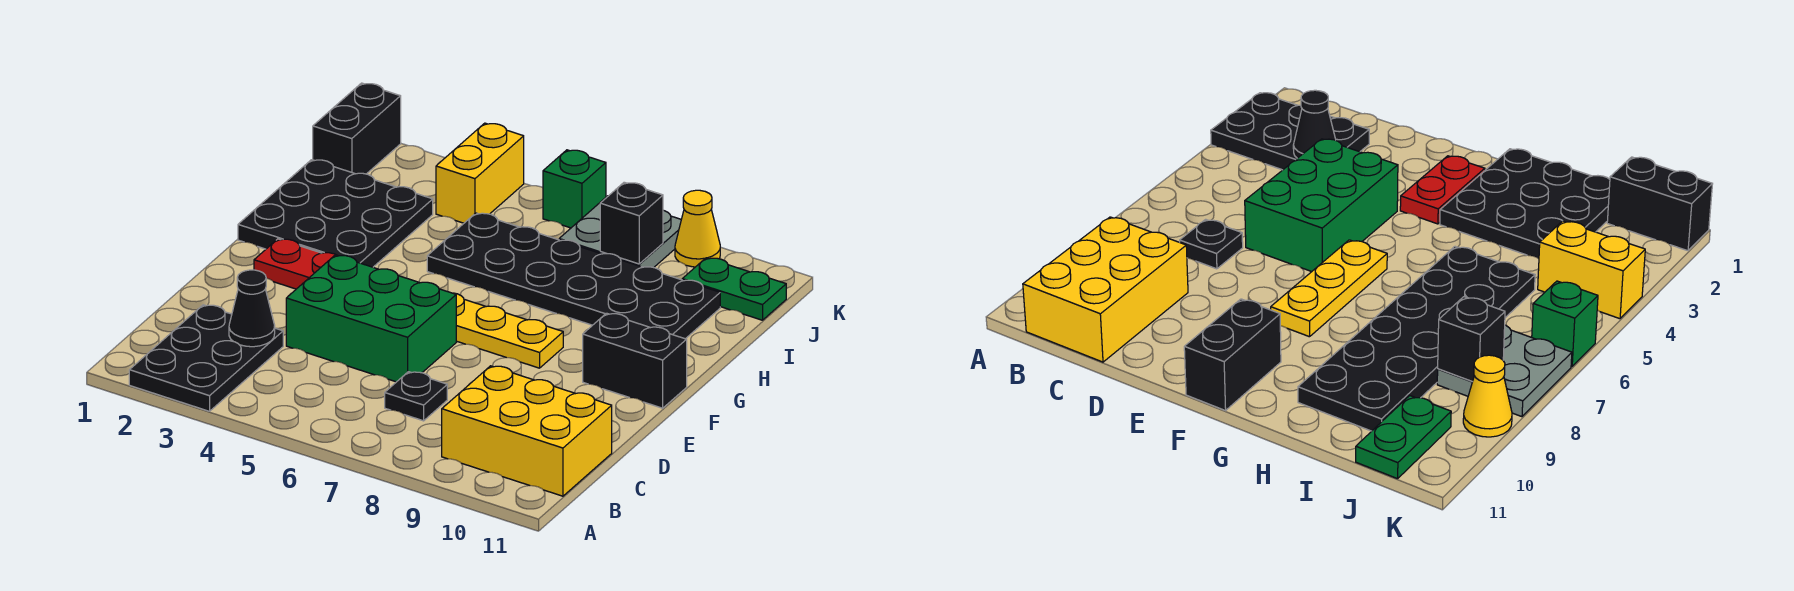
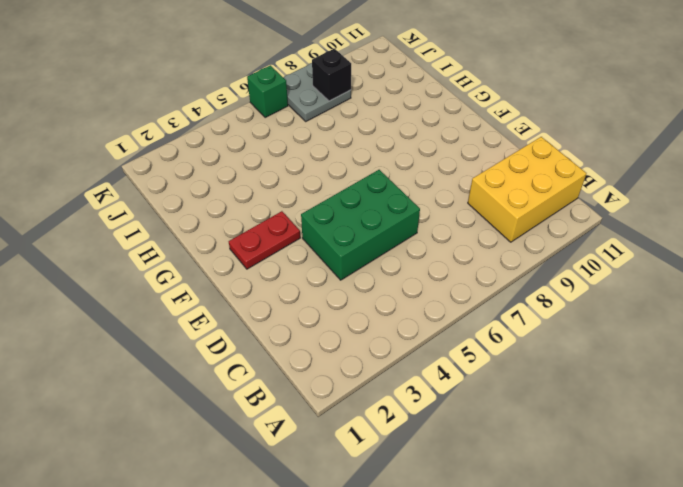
none -> black 2x3 plate [129,305,283,411]
none -> black 1x1 plate [385,372,447,421]
none -> yellow 1x3 plate [453,293,563,368]

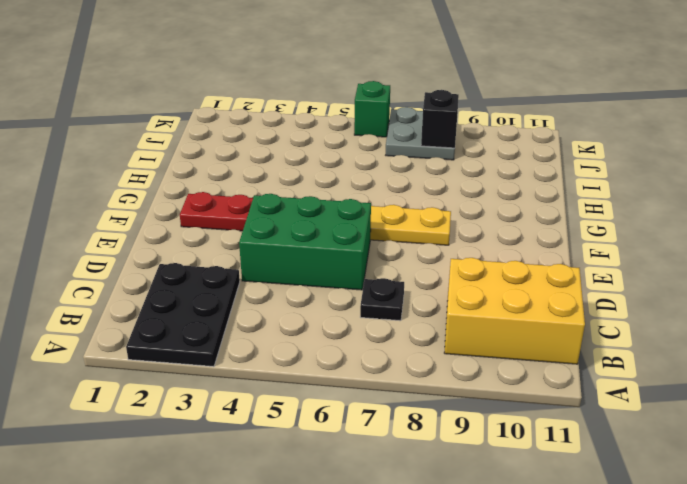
none -> black 1x2 brick [583,313,687,408]
none -> black 3x3 plate [238,160,433,267]
none -> black 2x6 plate [427,213,720,339]

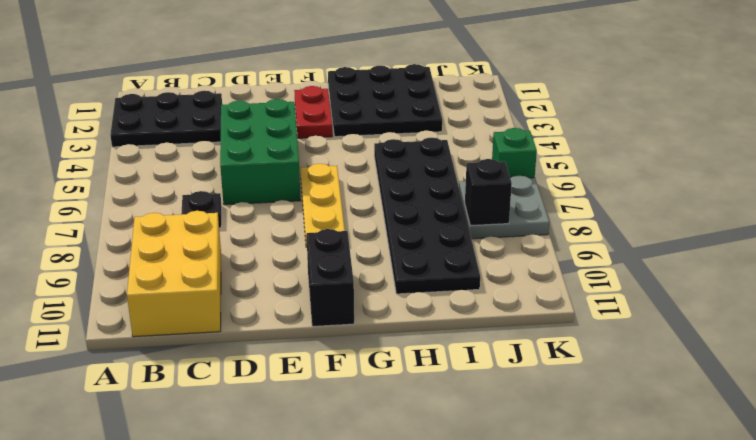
none -> black 1x2 brick [313,83,401,174]
none -> yellow 1x2 brick [436,123,524,223]
none -> green 1x2 plate [682,258,786,320]

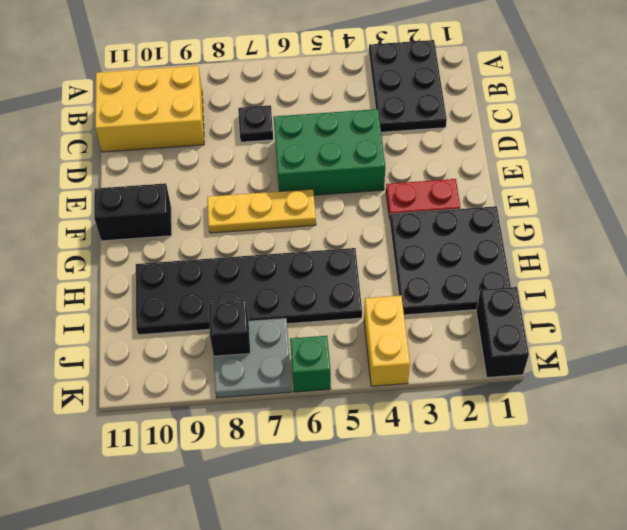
none -> green 1x2 plate [682,258,786,320]
none -> yellow 1x1 cone [675,190,720,267]
none -> black 1x1 cone [229,270,275,347]

